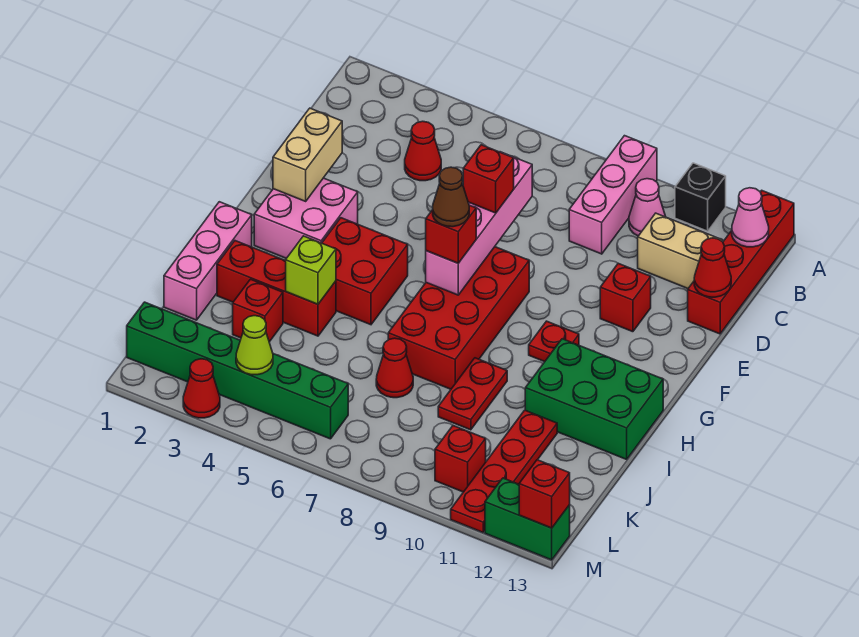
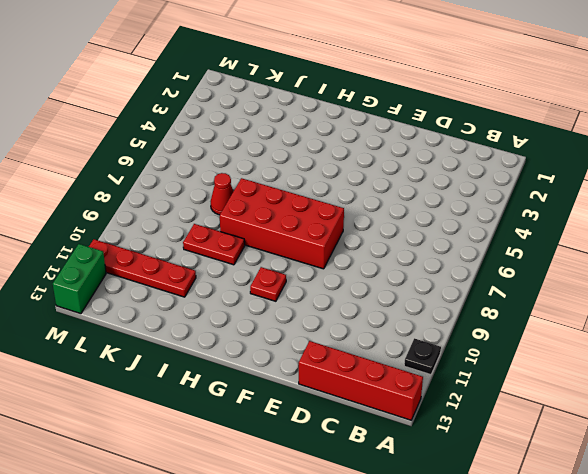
black 1x1 plate [404,338,441,375] -> black 1x1 brick [675,163,726,231]
none -> pink 1x3 brick [569,136,657,254]
none -> pink 1x1 cone [629,179,666,236]
none -> red 1x1 cone [405,121,441,181]
none -> tan 1x2 brick [638,213,722,288]

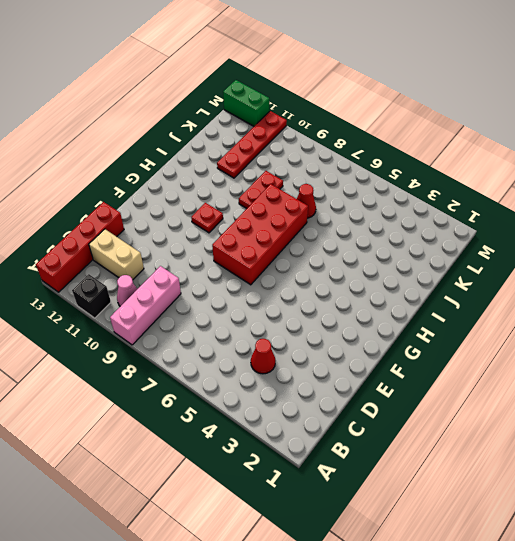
none -> red 1x1 brick [600,263,651,332]
none -> pink 2x2 brick [254,178,358,258]
none -> red 2x2 brick [322,218,408,325]
none -> pink 1x3 brick [164,202,252,320]

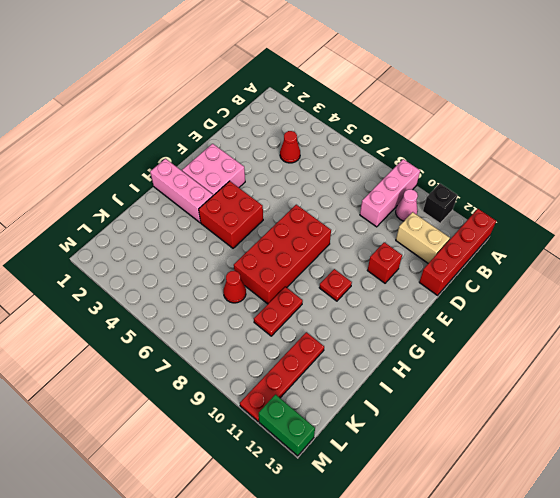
pink 1x3 brick [150,159,213,223] -> pink 1x3 brick turned to [164,202,252,320]
none -> green 2x3 brick [525,339,663,459]
none -> red 1x3 brick [217,241,336,336]
none -> red 1x1 brick [233,279,283,342]
none -> green 1x6 brick [127,302,348,439]

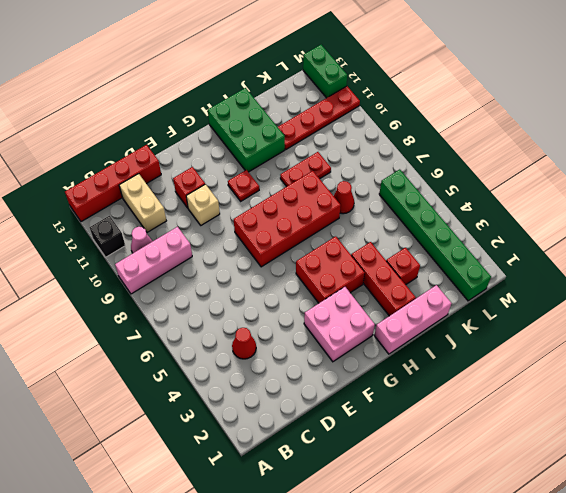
tan 1x1 brick [186,184,220,225] -> none
none -> red 1x1 brick [435,426,486,492]
none -> red 1x1 cone [183,359,220,418]
none -> pink 1x1 cone [732,188,769,247]
none -> pink 1x4 brick [426,152,532,295]

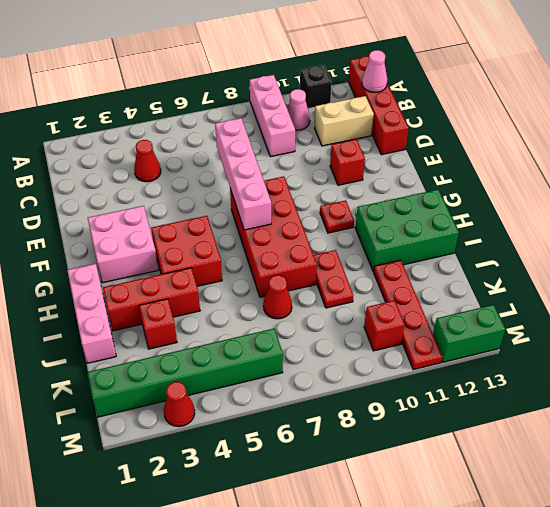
none -> red 1x1 cone [694,238,731,297]
none -> tan 1x2 brick [273,108,342,201]
none -> lime 1x1 brick [286,236,336,304]
none -> lime 1x1 cone [236,316,273,375]

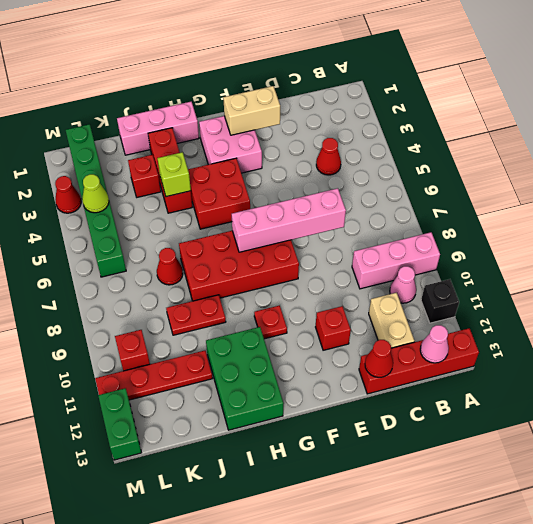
none -> red 1x1 brick [519,460,570,528]
none -> red 1x1 brick [463,145,514,213]
none -> red 1x1 brick [426,205,476,263]
none -> brown 1x1 cone [433,167,469,227]

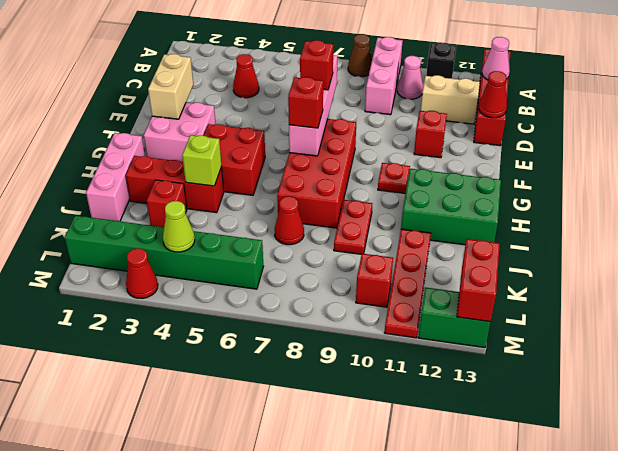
brown 1x1 cone [348,34,372,77] -> brown 1x1 cone moved to [433,167,469,227]
red 1x2 brick [457,239,500,322] -> red 1x1 brick [519,460,570,528]

